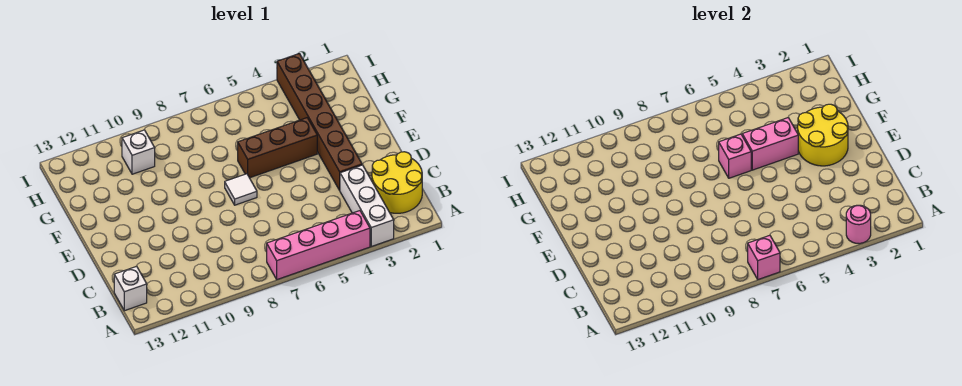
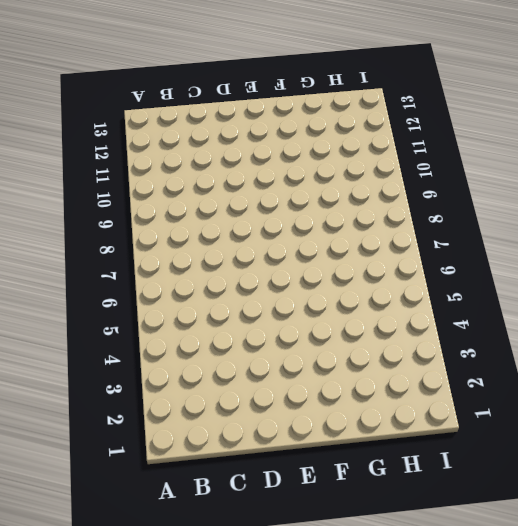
none -> white 1x3 brick [340,165,394,246]
none -> pink 1x4 brick [267,211,370,279]
none -> yellow 2x2 round brick [372,152,422,213]

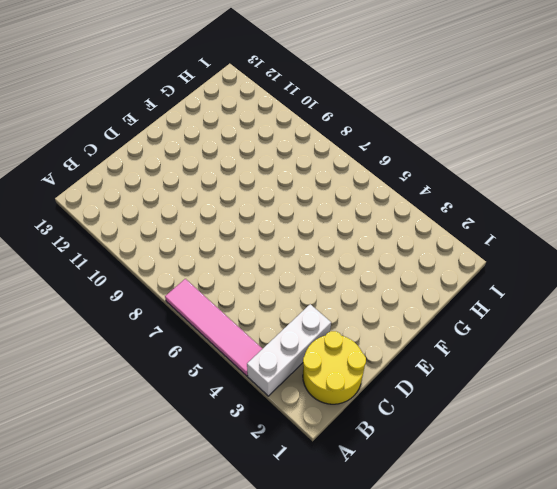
pink 1x4 tile [165,279,262,376] -> pink 1x4 brick [267,211,370,279]
none -> white 1x1 brick [114,266,147,311]
none -> brown 1x6 brick [277,54,362,190]
none -> white 1x1 tile [225,174,257,205]

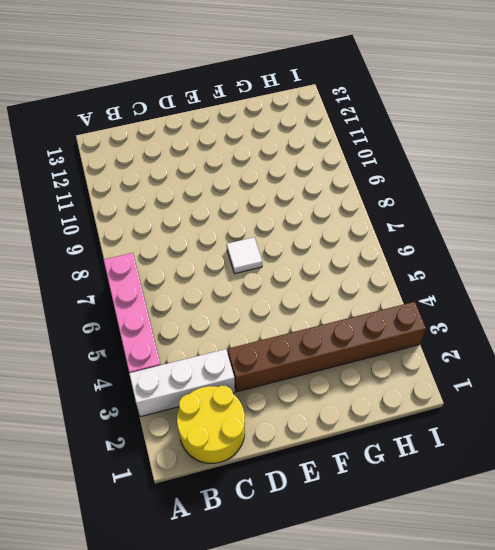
none -> white 1x1 brick [114,266,147,311]
none -> brown 1x3 brick [238,118,317,178]
none -> white 1x1 brick [122,130,155,174]

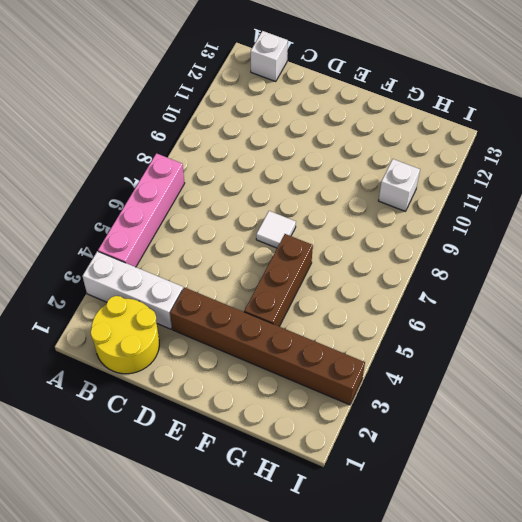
none -> pink 1x1 round brick [846,205,871,244]
none -> pink 1x1 brick [748,235,780,279]
none -> yellow 2x2 round brick [798,104,848,166]

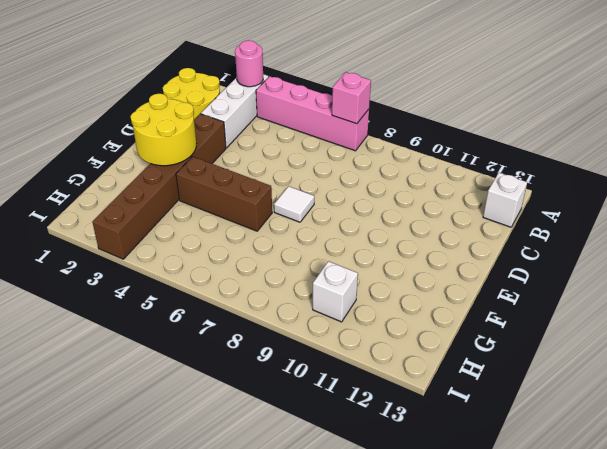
none -> pink 1x2 brick [742,118,798,170]
none -> pink 1x1 brick [719,134,751,178]

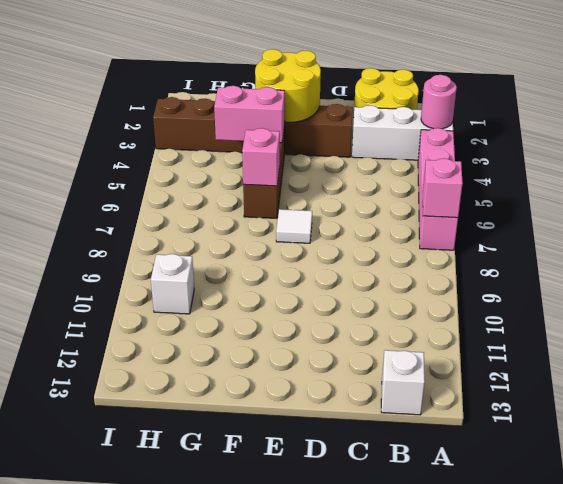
pink 1x2 brick [214,86,285,143] -> pink 1x2 brick turned to [742,118,798,170]

